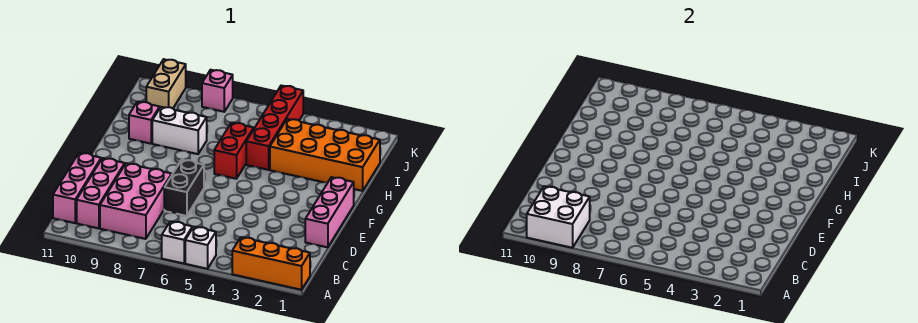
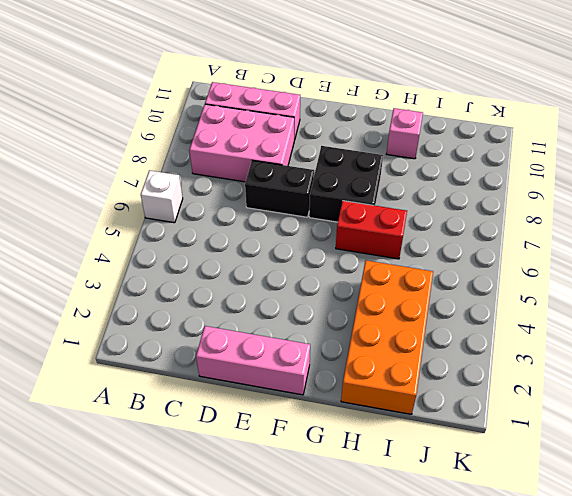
black 2x2 brick [309,146,383,222] -> none
none -> orange 1x3 brick [232,237,310,290]
none -> white 1x1 brick [185,227,216,269]
none -> pink 1x3 brick [53,153,101,223]

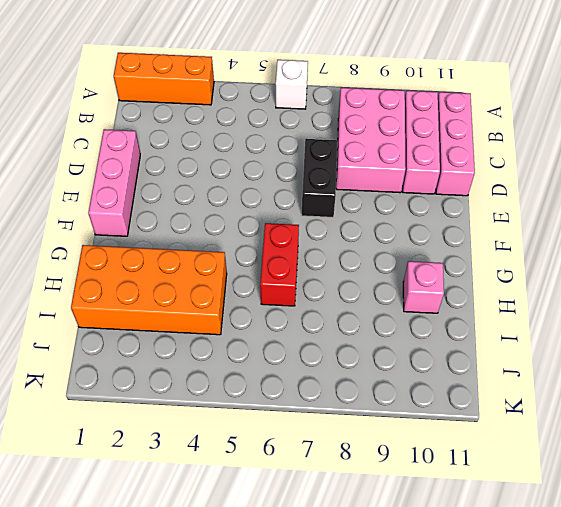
none -> white 1x1 brick [185,227,216,269]
none -> red 1x4 brick [246,86,303,170]
none -> white 1x2 brick [152,107,207,154]

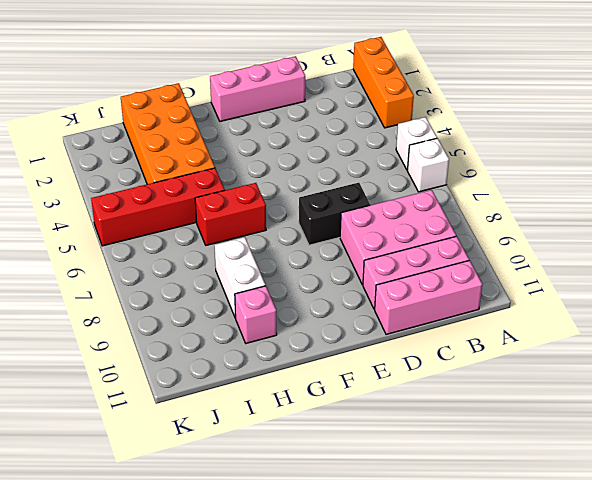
none -> tan 1x2 brick [146,59,186,108]
none -> pink 1x1 brick [202,70,233,112]
none -> white 2x2 brick [527,186,590,248]

